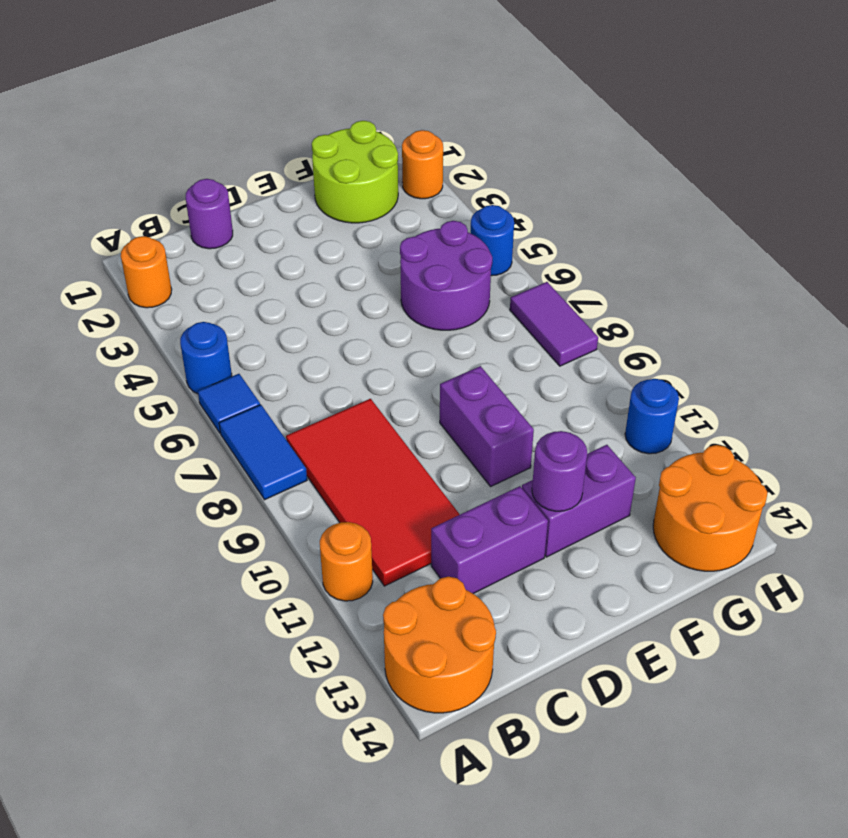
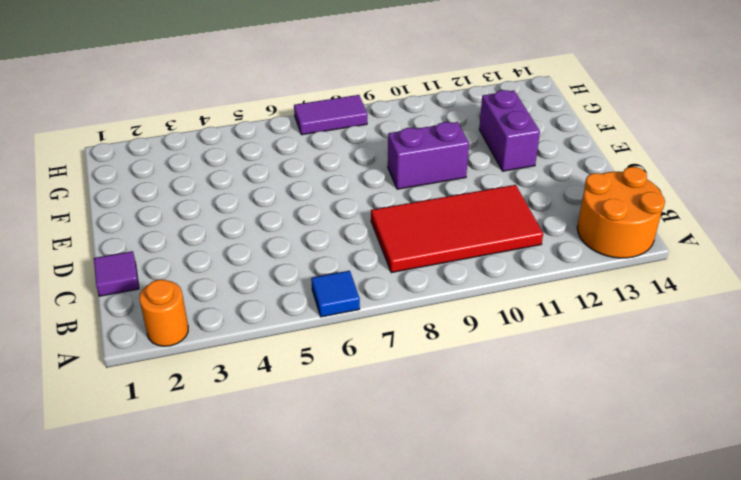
purple 1x1 tile [94,251,139,296] -> purple 1x1 round brick [186,179,233,249]
none -> blue 1x1 round brick [180,322,232,394]
none -> blue 1x2 tile [219,405,307,500]
none -> orange 1x1 round brick [320,522,373,601]

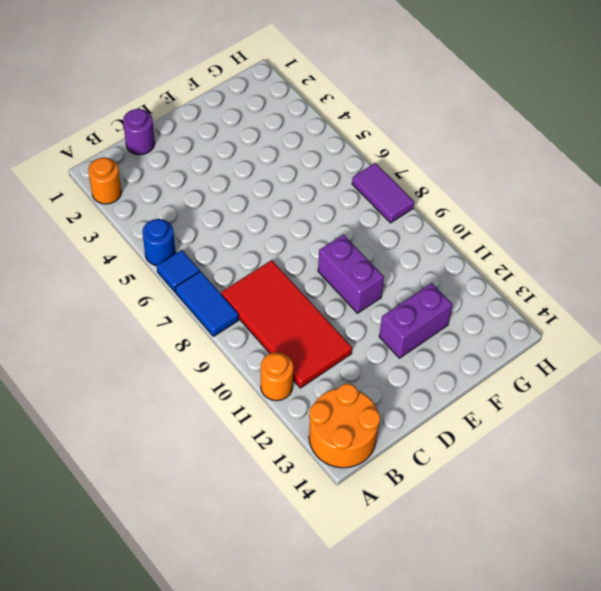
none -> purple 1x2 brick [431,486,548,594]
none -> lime 2x2 round brick [312,121,398,223]
none -> purple 2x2 round brick [400,221,492,330]

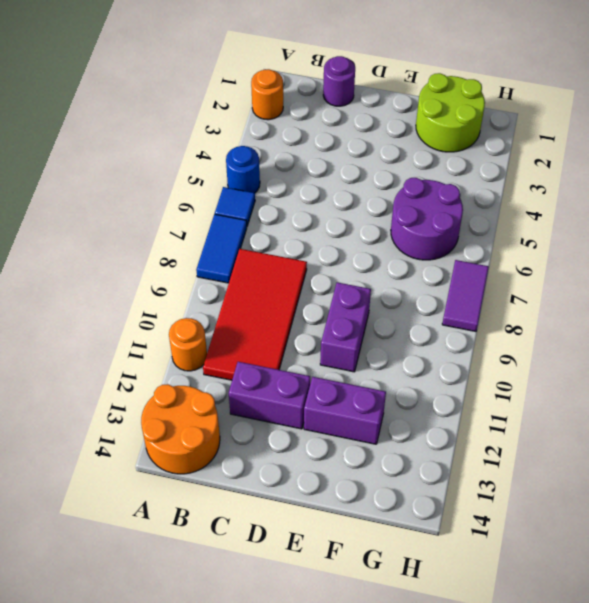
none -> orange 2x2 round brick [653,445,767,571]
none -> orange 1x1 round brick [402,130,443,199]
none -> blue 1x1 round brick [471,205,514,276]

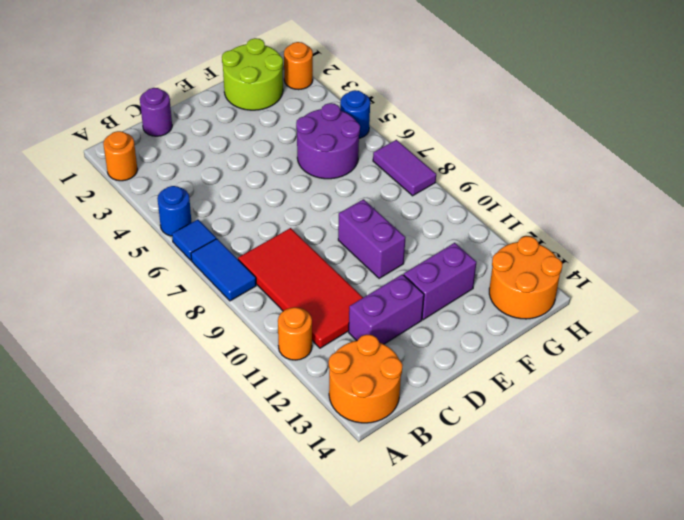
none -> blue 1x1 round brick [625,379,679,454]
none -> purple 1x1 round brick [532,431,587,511]

